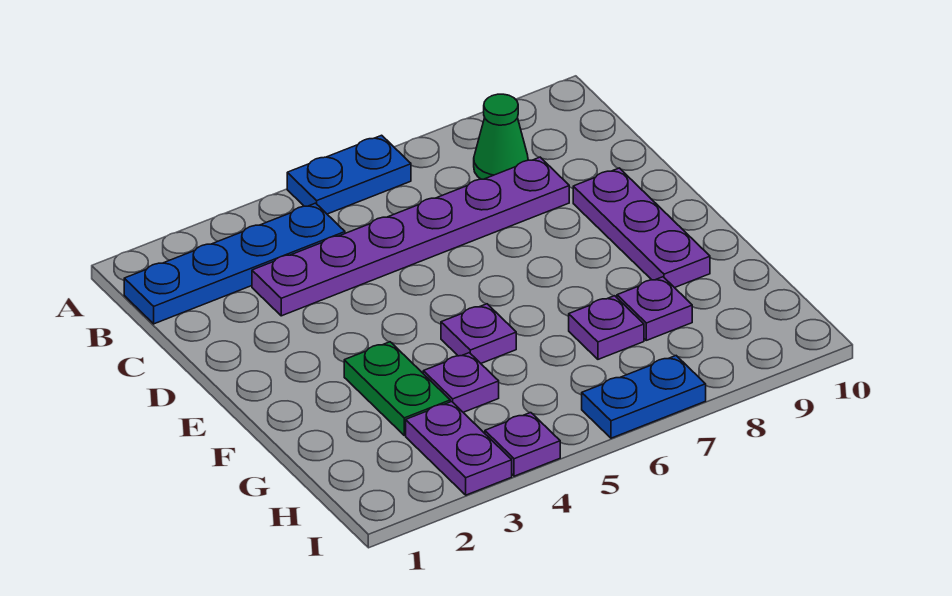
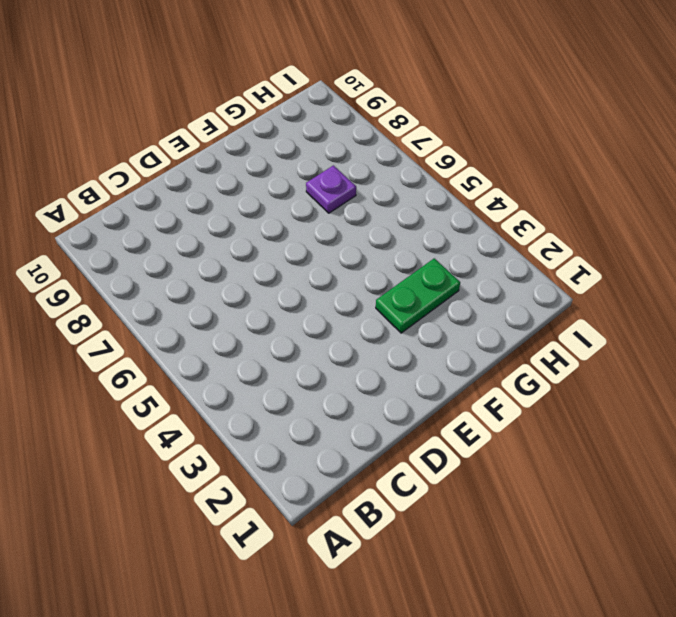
none -> blue 1x2 plate [287,135,411,214]
none -> blue 1x4 plate [124,203,345,324]
none -> green 1x1 cone [474,94,528,179]

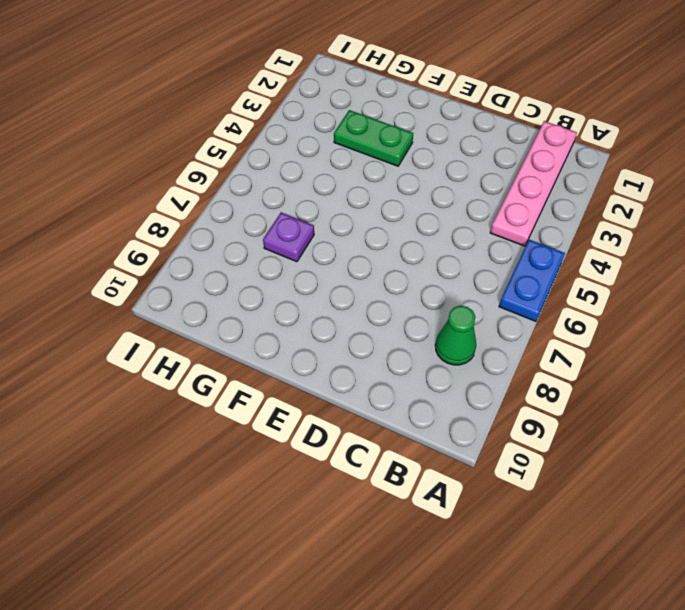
pink 1x4 plate [490,121,577,246] -> blue 1x4 plate [124,203,345,324]
none -> purple 1x6 plate [252,157,569,316]
none -> purple 1x3 plate [573,168,710,288]
none -> purple 1x1 plate [441,304,516,363]

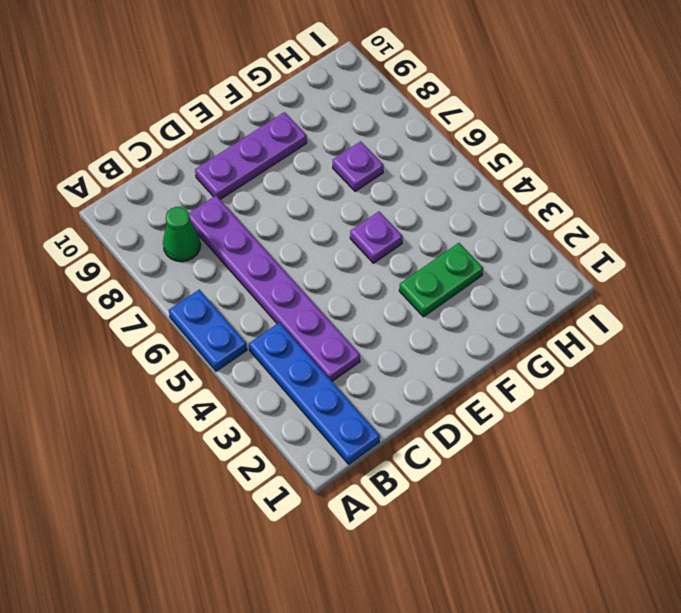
none -> purple 1x1 plate [423,353,499,412]
none -> purple 1x1 plate [617,277,692,340]
none -> purple 1x2 plate [406,402,512,495]

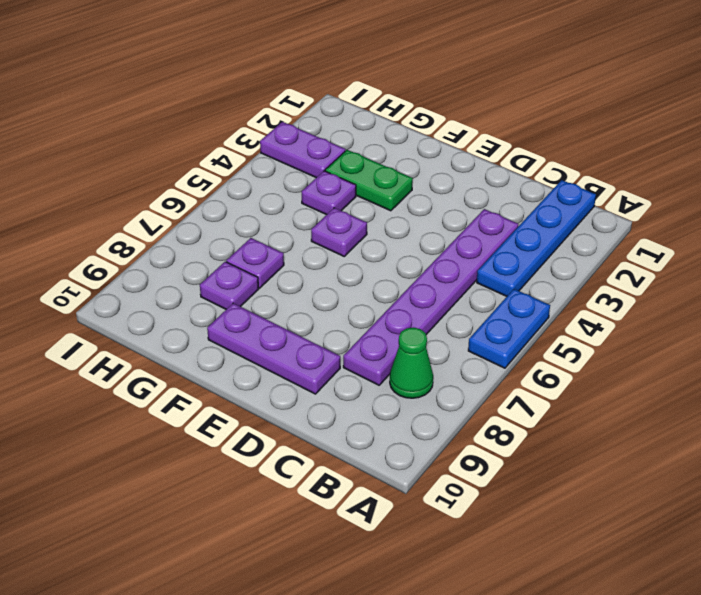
none -> purple 1x1 plate [485,413,560,476]
none -> blue 1x2 plate [582,356,706,438]

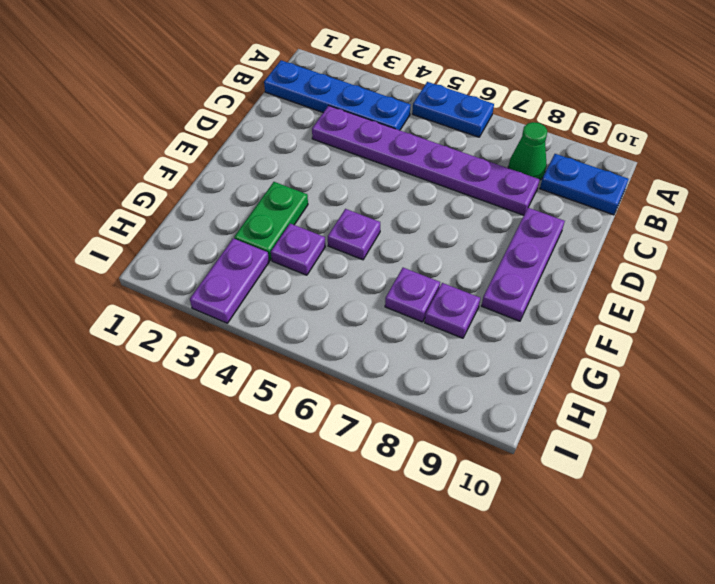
blue 1x2 plate [540,154,629,215] -> blue 1x2 plate moved to [582,356,706,438]
none -> purple 1x1 plate [485,413,560,476]

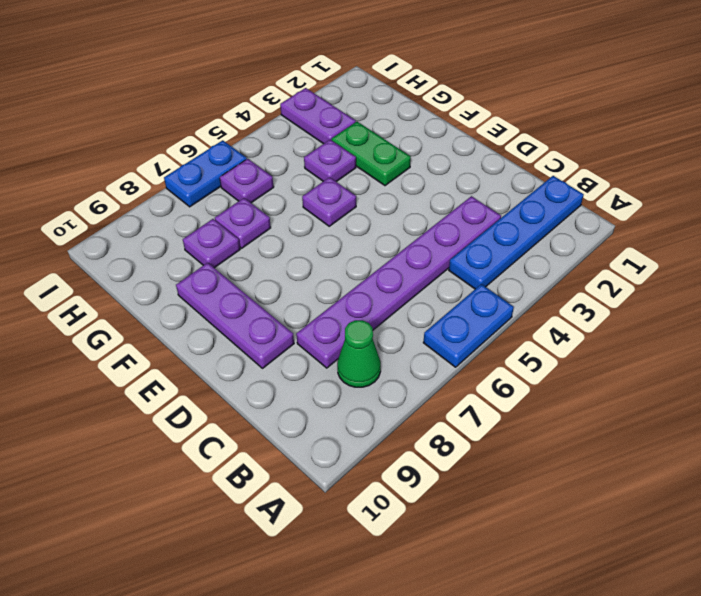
purple 1x1 plate [220,159,274,203] -> purple 1x1 plate moved to [485,413,560,476]

